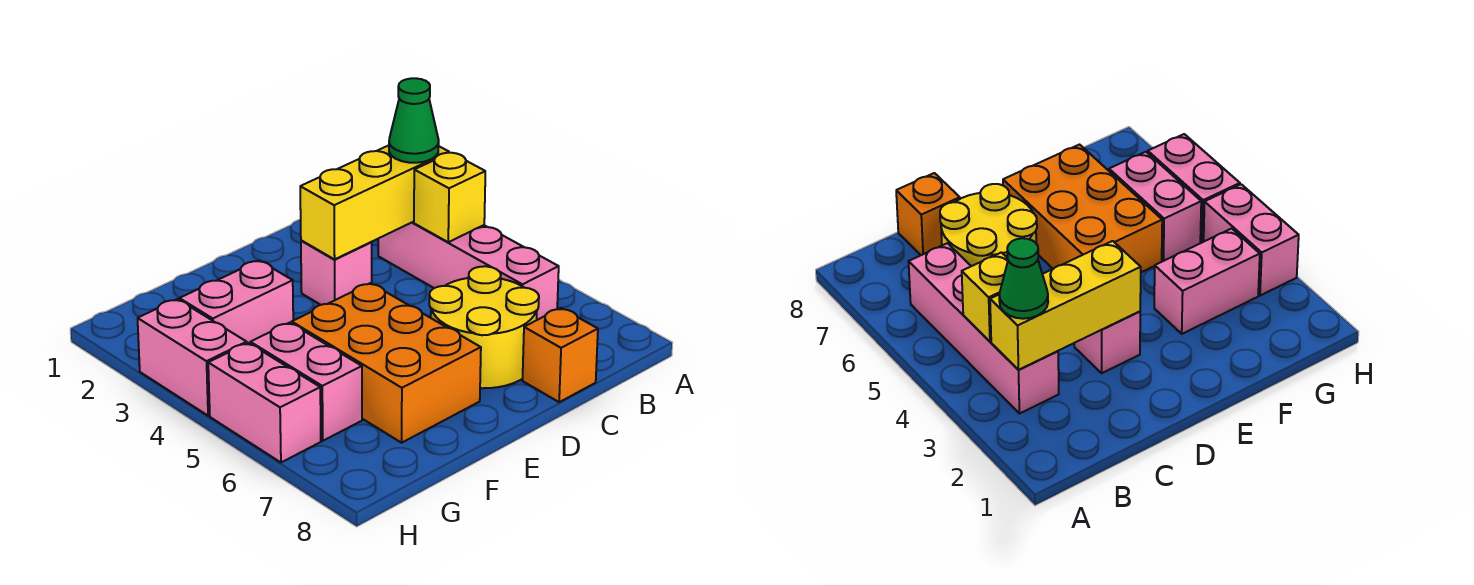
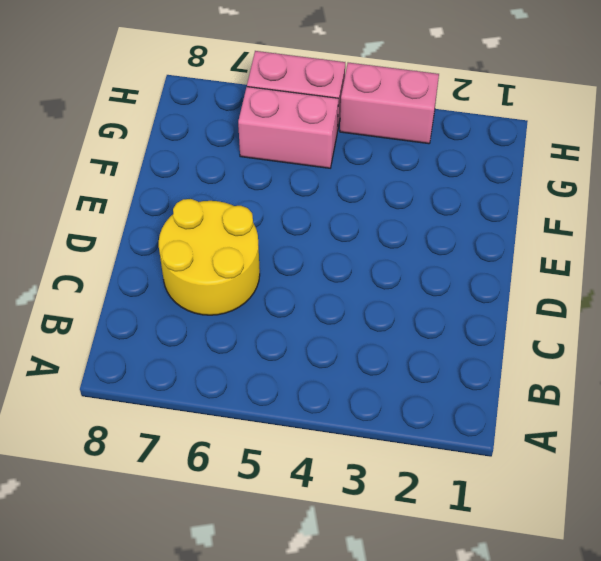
none -> pink 1x4 brick [378,222,559,320]
none -> orange 1x1 brick [522,308,598,402]
none -> pink 1x1 brick [301,240,372,305]

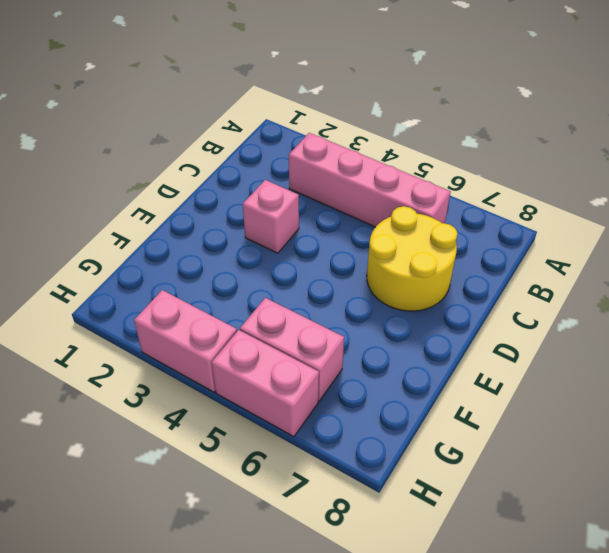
none -> orange 1x1 brick [522,308,598,402]
none -> orange 2x3 brick [292,283,481,443]
none -> pink 1x2 brick [179,260,293,343]

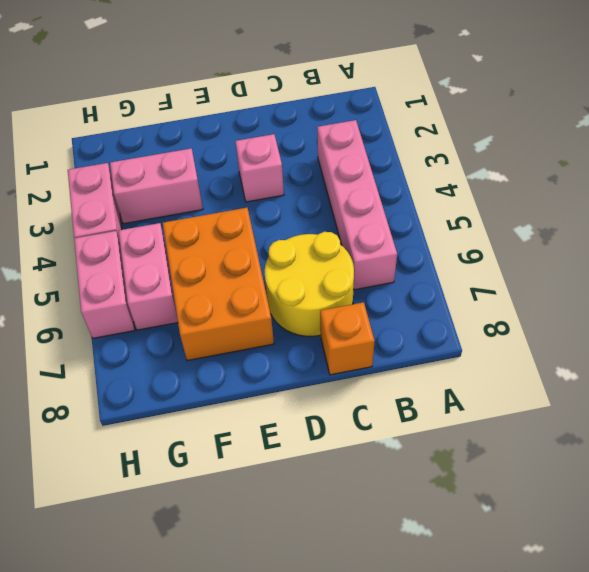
none -> yellow 1x3 brick [300,145,449,259]
none -> yellow 1x1 brick [414,153,485,242]
none -> green 1x1 cone [389,78,439,163]

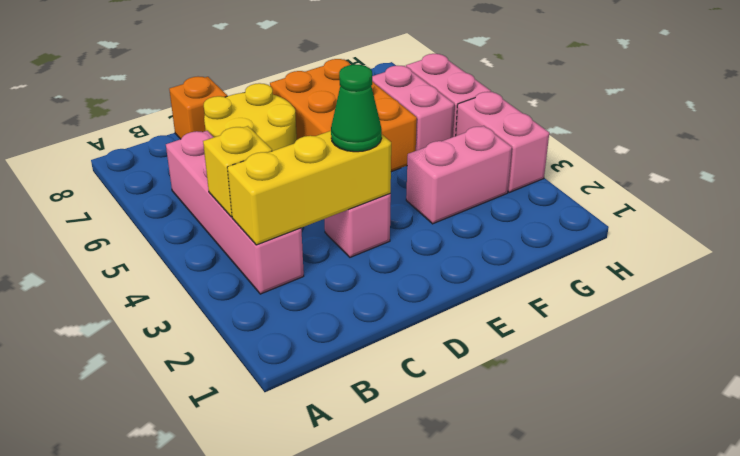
green 1x1 cone [331,64,382,152] -> green 1x1 cone moved to [389,78,439,163]

